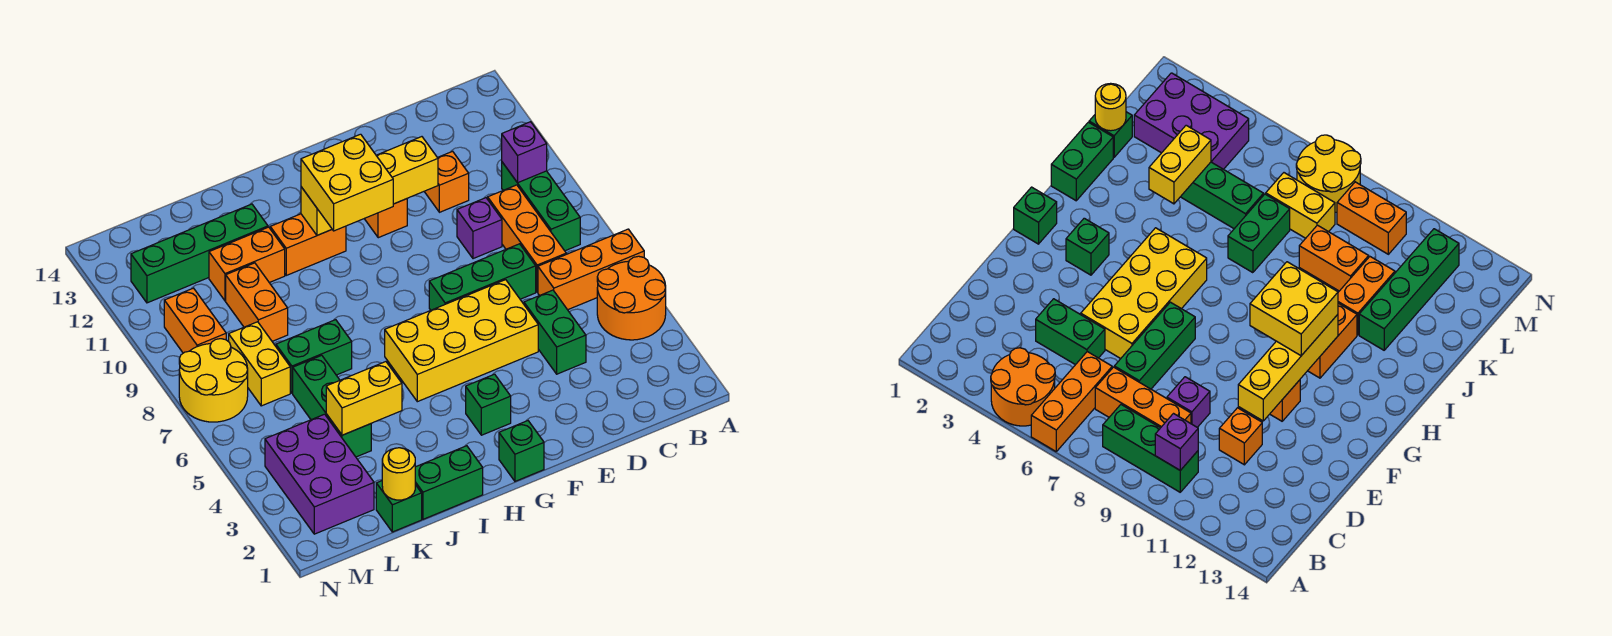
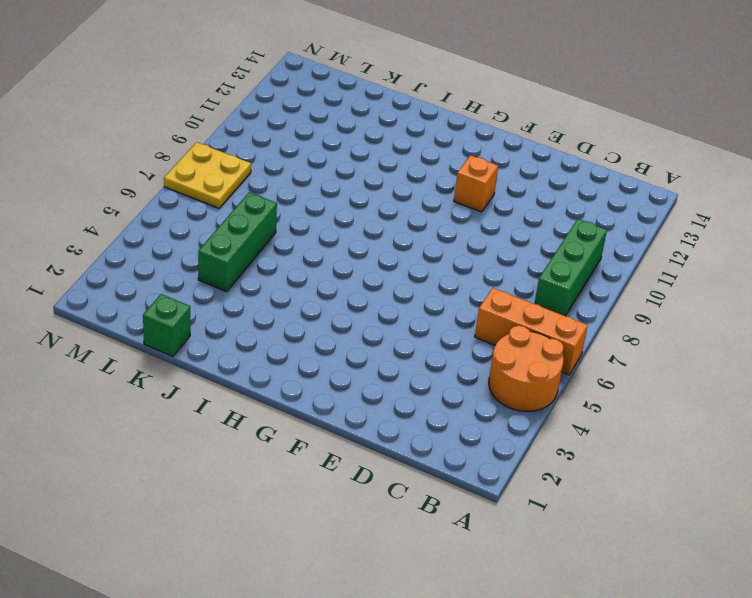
yellow 2x2 plate [164,142,251,208] -> yellow 2x2 round brick [179,339,248,422]
none -> orange 1x3 brick [488,185,566,292]
none -> green 1x2 brick [524,290,586,374]
none -> green 1x3 brick [429,244,536,310]

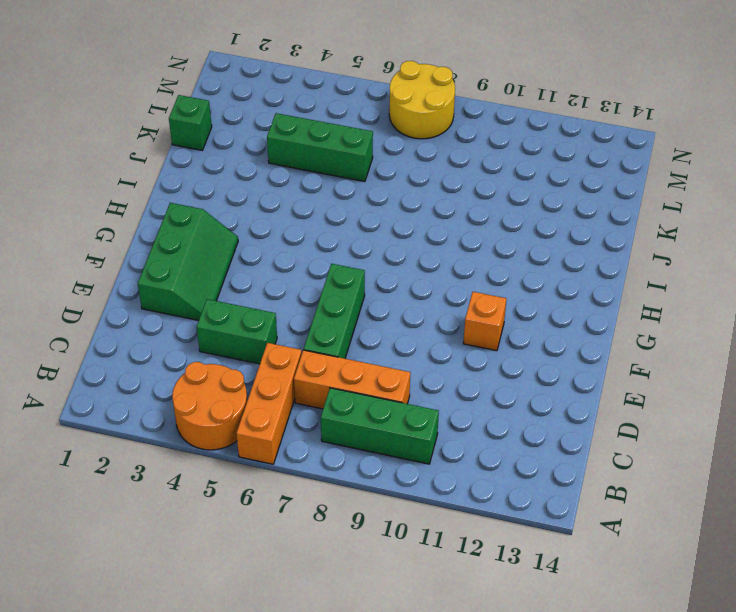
green 2x3 slope [138,203,238,320] -> green 1x1 brick [466,374,511,435]
none -> purple 1x1 brick [457,198,502,259]
none -> orange 1x1 brick [424,151,469,212]
none -> yellow 2x4 brick [385,280,538,402]

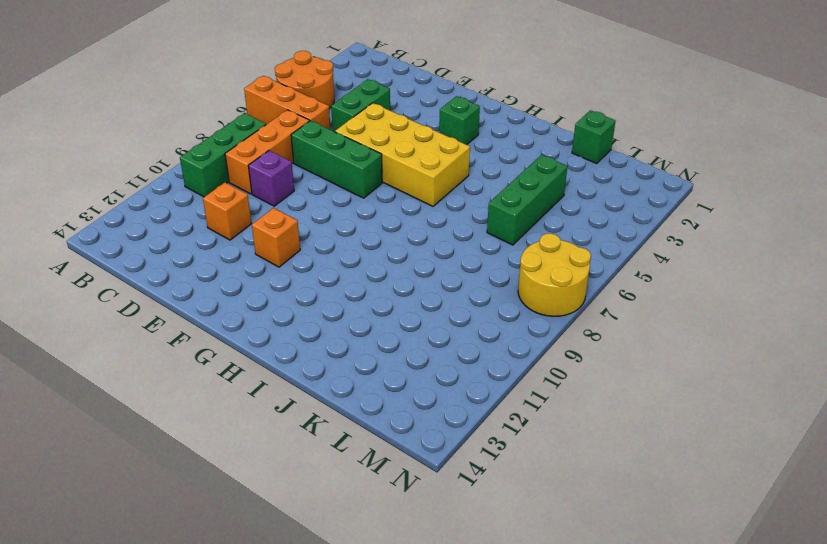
none -> green 1x1 brick [499,421,544,481]
none -> orange 1x2 brick [270,214,346,275]
none -> green 1x2 brick [415,446,483,519]

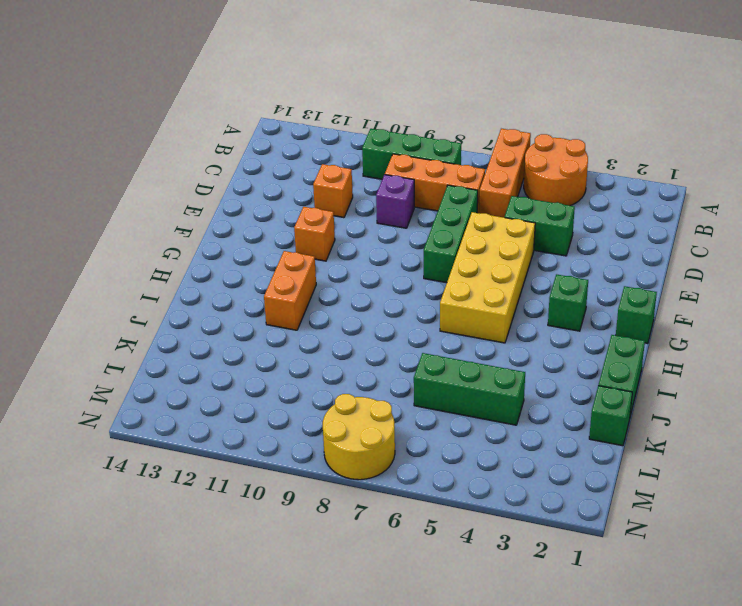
none -> green 1x2 brick [276,320,352,393]
none -> orange 1x2 brick [209,227,285,301]
none -> green 1x4 brick [131,204,268,303]

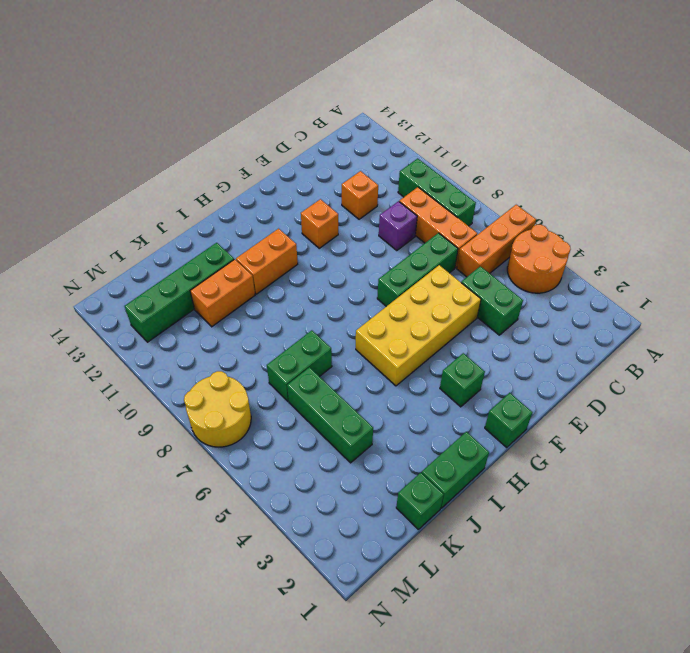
none -> orange 1x2 brick [226,263,288,341]
none -> purple 2x3 brick [265,414,374,534]
none -> yellow 1x2 brick [229,322,290,406]

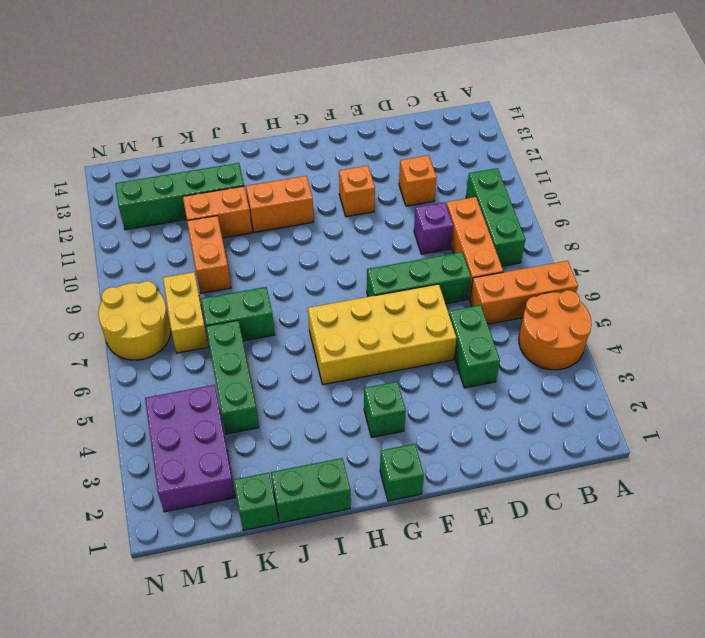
none -> orange 1x2 brick [164,288,226,353]
none -> purple 1x1 brick [502,122,547,183]
none -> yellow 1x4 brick [301,137,438,235]

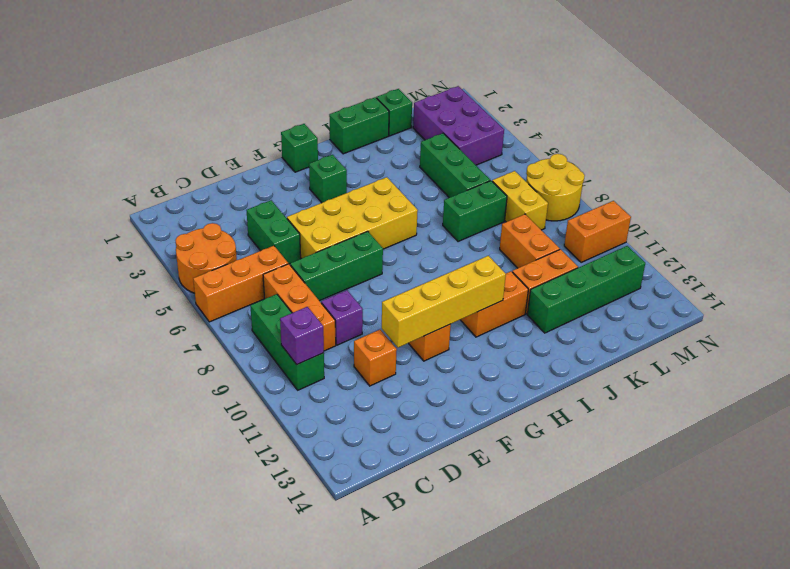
orange 1x2 brick [564,201,631,263] -> orange 1x2 brick turned to [164,288,226,353]
none -> yellow 1x2 brick [326,362,402,435]
none -> yellow 1x1 round brick [382,448,415,500]
none -> yellow 2x2 brick [301,134,393,231]

